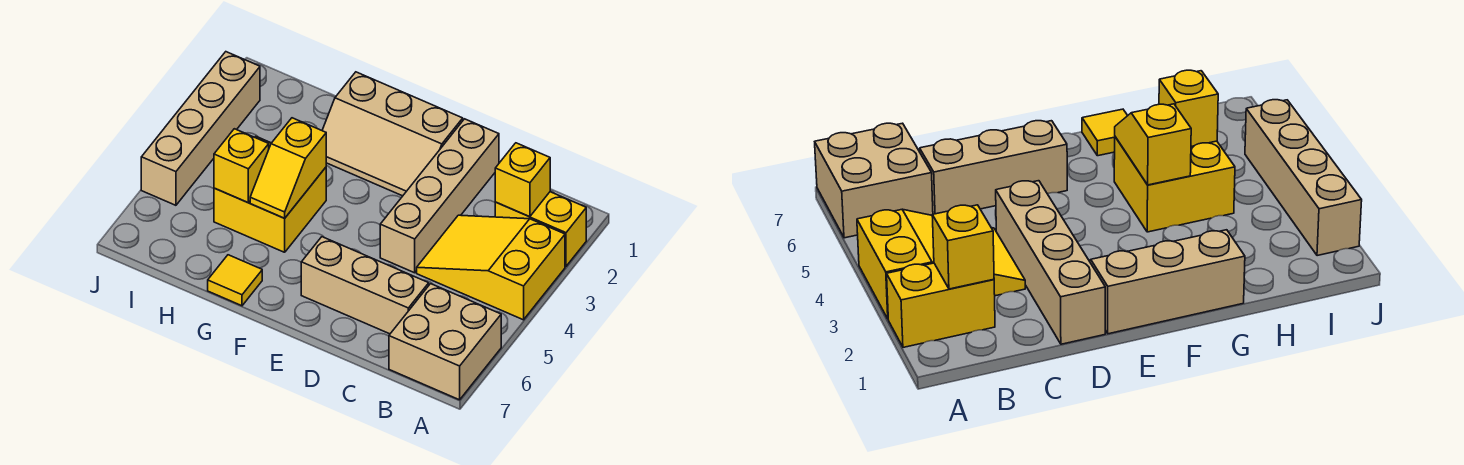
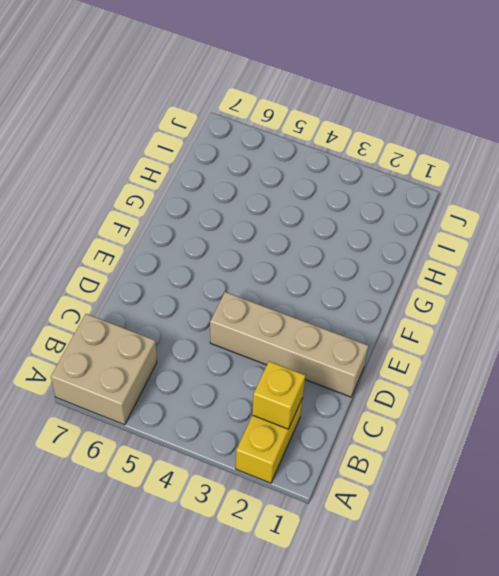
none -> yellow 2x3 slope [417,215,565,320]
none -> tan 1x3 brick [301,237,429,334]
none -> tan 2x3 slope [322,72,463,196]

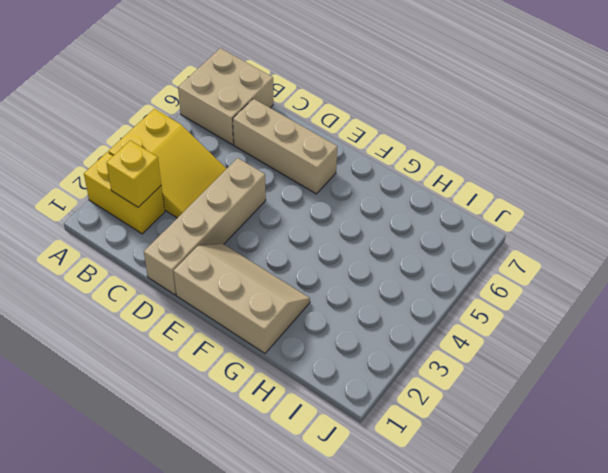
none -> yellow 2x2 brick [214,136,326,252]
none -> yellow 1x1 tile [208,255,262,306]
none -> tan 1x4 brick [141,52,260,205]

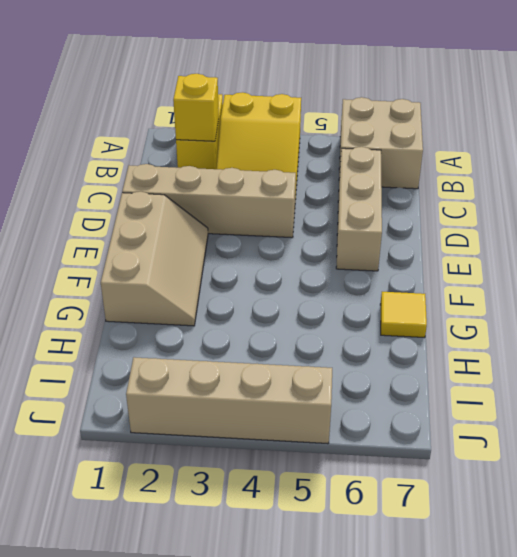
none -> yellow 2x2 brick [214,136,326,252]
none -> yellow 1x2 slope [250,118,326,218]
none -> yellow 1x1 brick [214,129,269,202]

